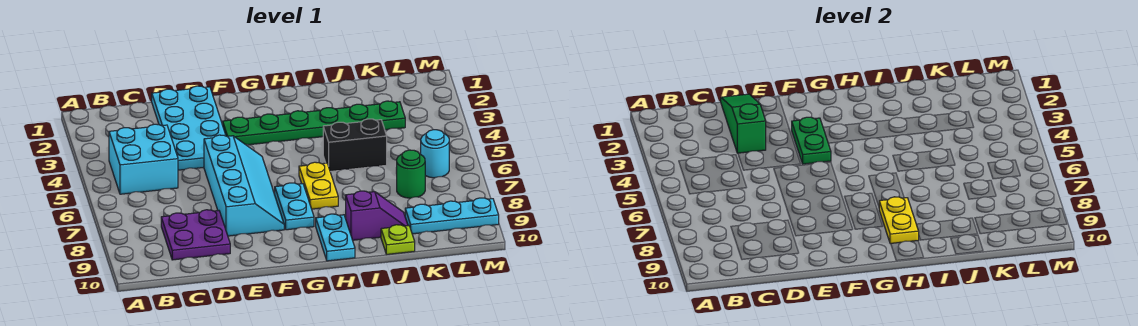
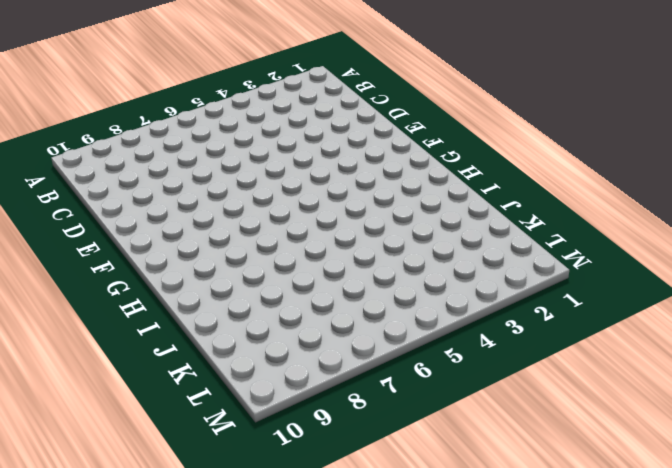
none -> cyan 2x2 brick [109,124,178,194]
none -> purple 2x2 plate [161,210,230,260]
none -> cyan 2x4 plate [152,86,226,170]

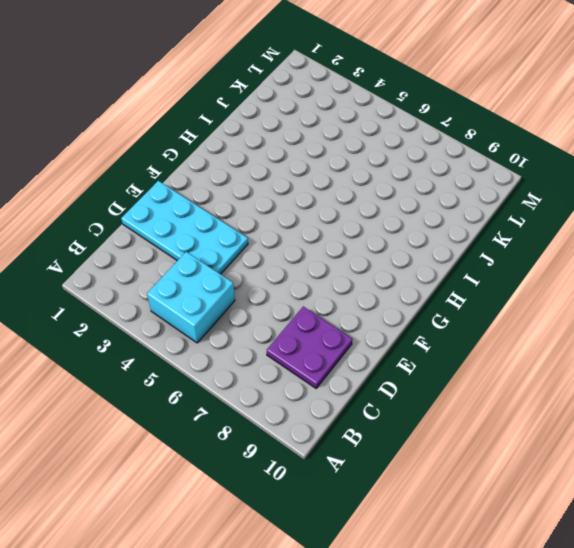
none -> cyan 2x4 slope [204,135,284,236]
none -> green 1x6 plate [223,101,405,145]
none -> cyan 1x2 plate [275,183,314,230]

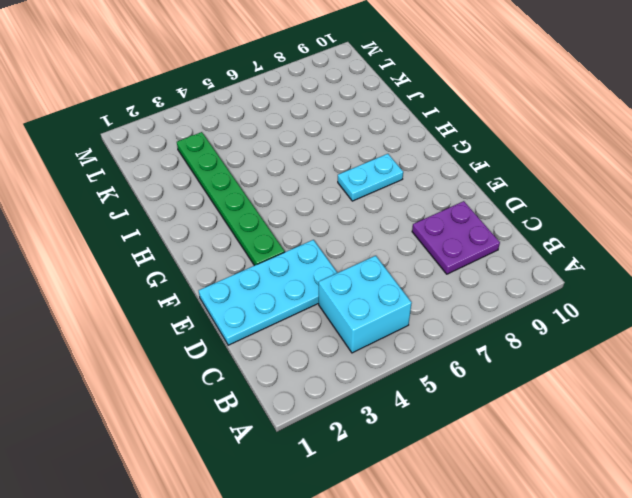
none -> cyan 2x4 slope [204,135,284,236]
none -> yellow 1x2 plate [299,162,338,209]
none -> cyan 1x2 plate [316,214,355,261]

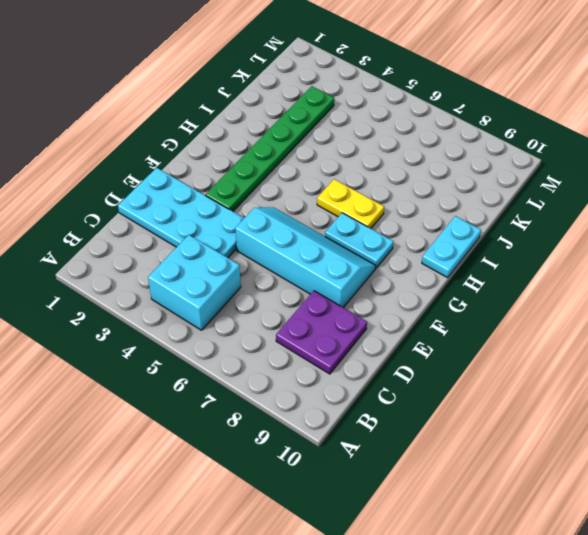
cyan 1x2 plate [422,216,481,278] -> cyan 1x2 plate turned to [316,214,355,261]
none -> black 1x2 brick [323,119,387,172]
none -> purple 1x2 slope [346,191,408,240]
none -> lime 1x1 plate [381,225,415,254]

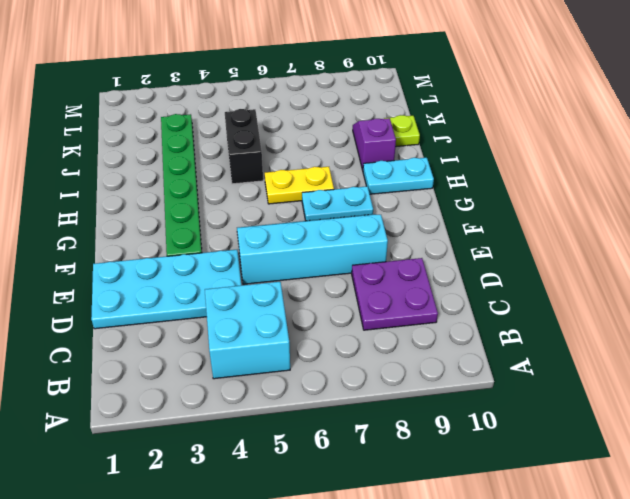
none -> green 1x1 round brick [397,150,425,198]
none -> cyan 1x3 plate [405,198,499,234]
none -> cyan 1x1 round brick [421,130,449,178]

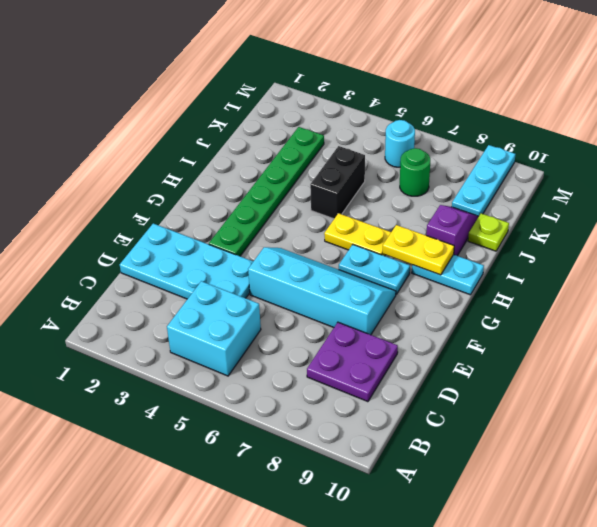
none -> green 1x3 slope [721,94,766,153]
none -> green 1x2 plate [792,117,831,164]

